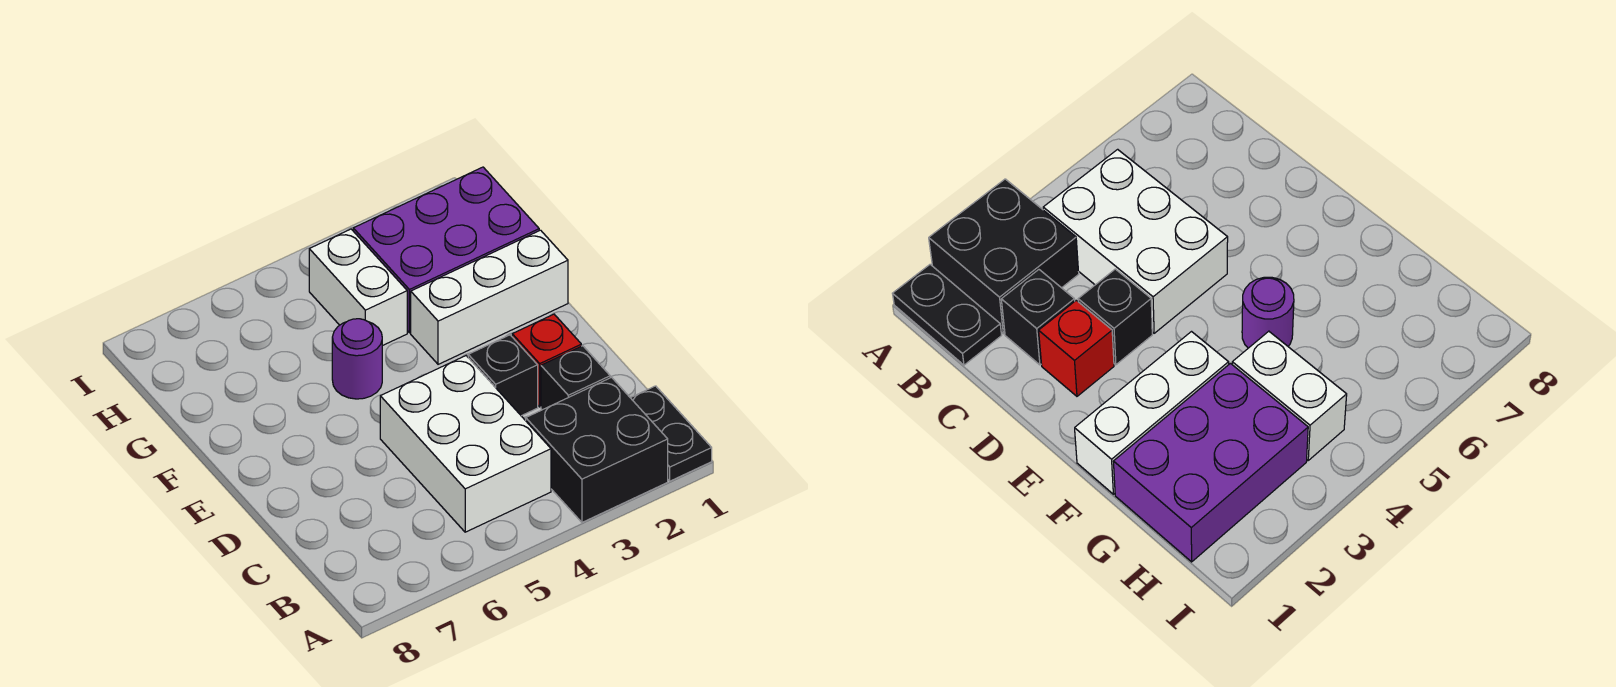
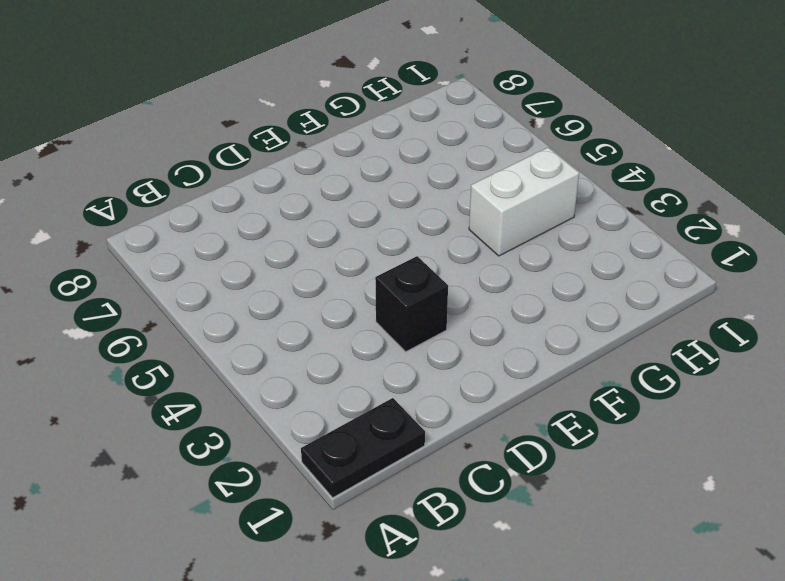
none -> black 2x2 brick [526,377,668,522]
none -> white 2x3 brick [380,356,551,532]

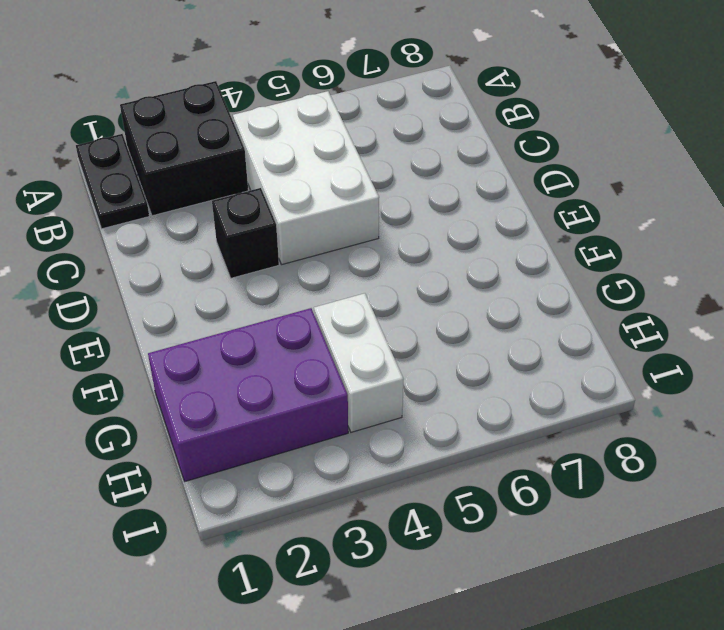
none -> black 1x1 brick [541,346,610,410]
none -> red 1x1 brick [512,314,581,407]

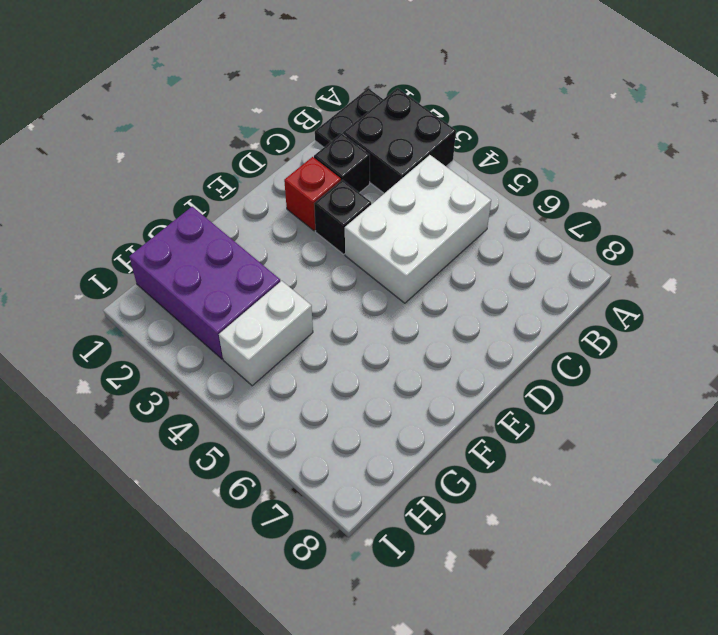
none -> white 1x3 brick [411,230,568,364]
none -> purple 1x1 round brick [332,319,382,399]

